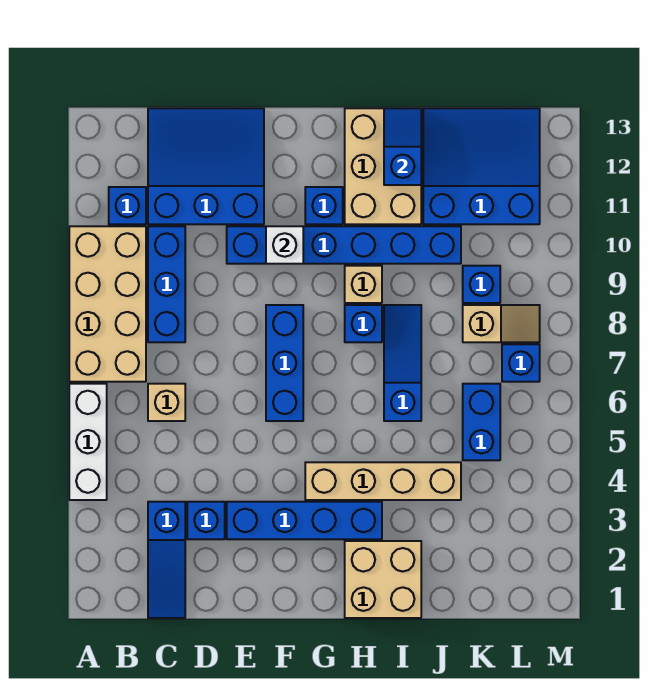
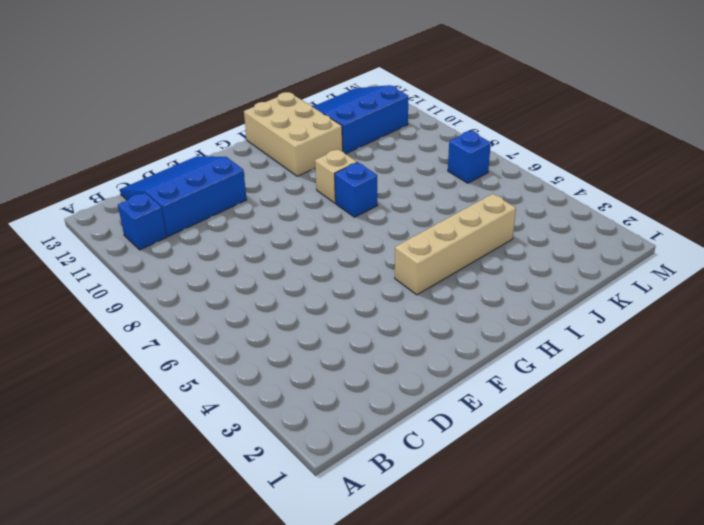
none -> white 1x3 brick [69,384,107,500]
none -> tan 2x4 brick [69,226,146,382]
none -> blue 1x3 slope [148,502,185,618]

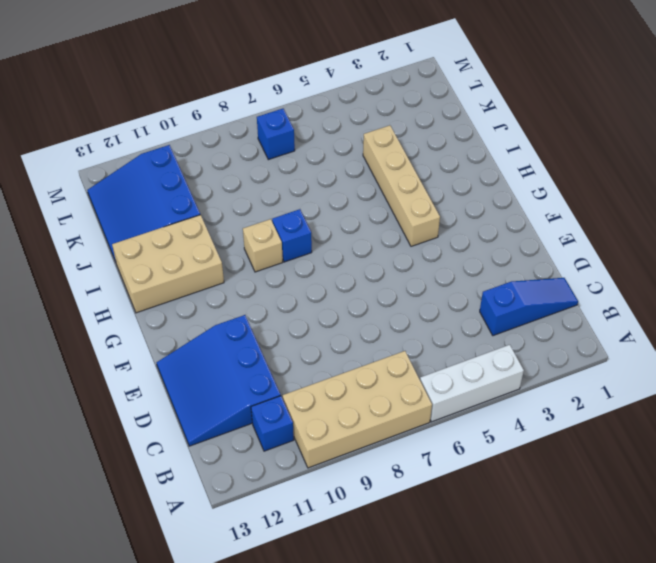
none -> tan 1x1 brick [148,384,185,421]
none -> blue 1x3 brick [148,226,185,342]
none -> blue 1x1 brick [187,502,225,539]

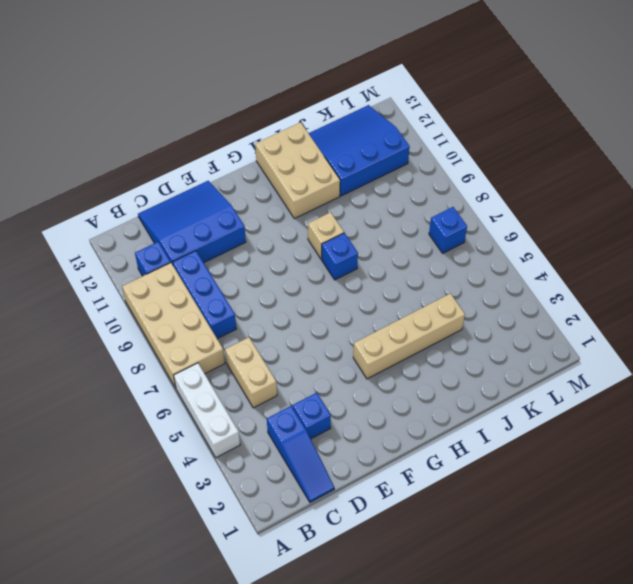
tan 1x2 brick [225,337,277,408] -> tan 1x1 brick [148,384,185,421]
none -> blue 1x4 brick [227,502,382,539]
none -> blue 1x6 brick [227,226,461,264]
none -> blue 1x3 brick [266,305,303,421]

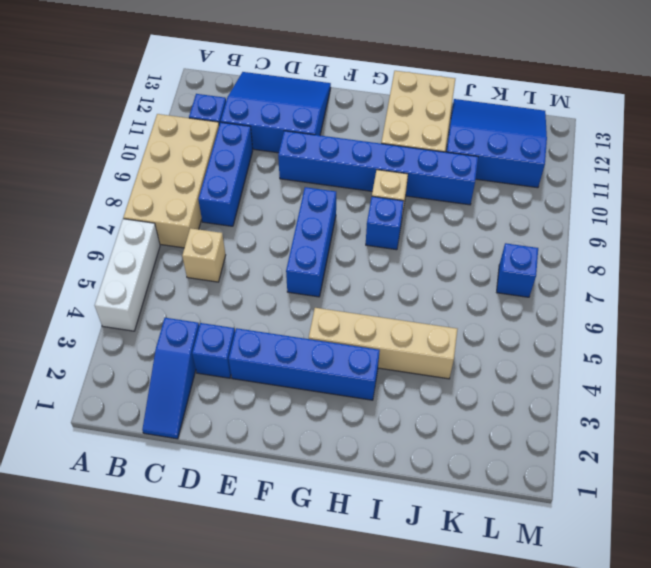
none -> blue 1x1 brick [305,187,343,224]
none -> tan 2x2 brick [345,541,421,618]
none -> blue 1x3 slope [384,305,421,421]

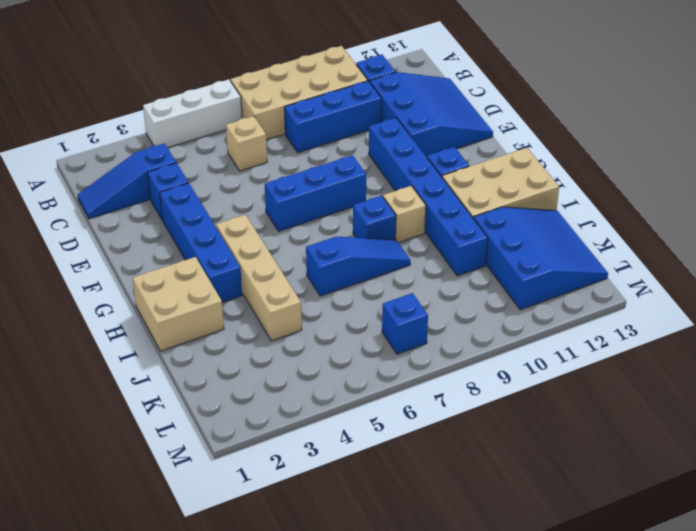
none -> blue 1x2 brick [463,384,500,460]
none -> tan 1x2 slope [463,305,540,342]
none -> blue 1x1 brick [463,266,500,303]

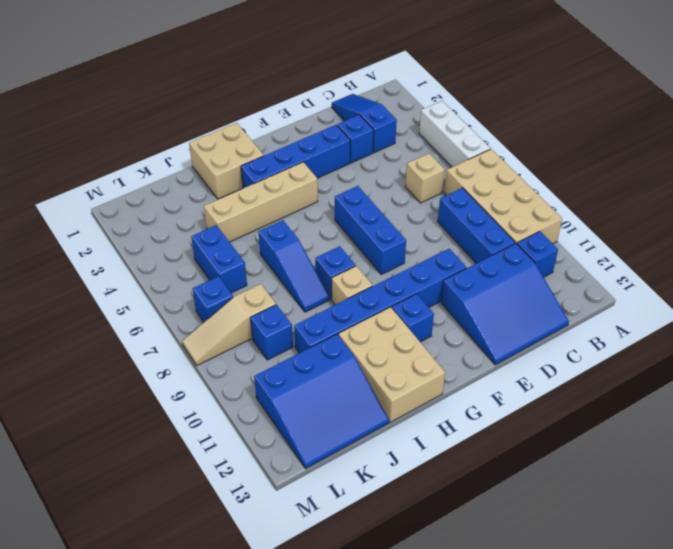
tan 1x3 slope [182,284,276,365] -> tan 1x2 slope [463,305,540,342]
none -> white 1x1 brick [266,226,303,264]
none -> blue 1x2 slope [384,108,421,185]

